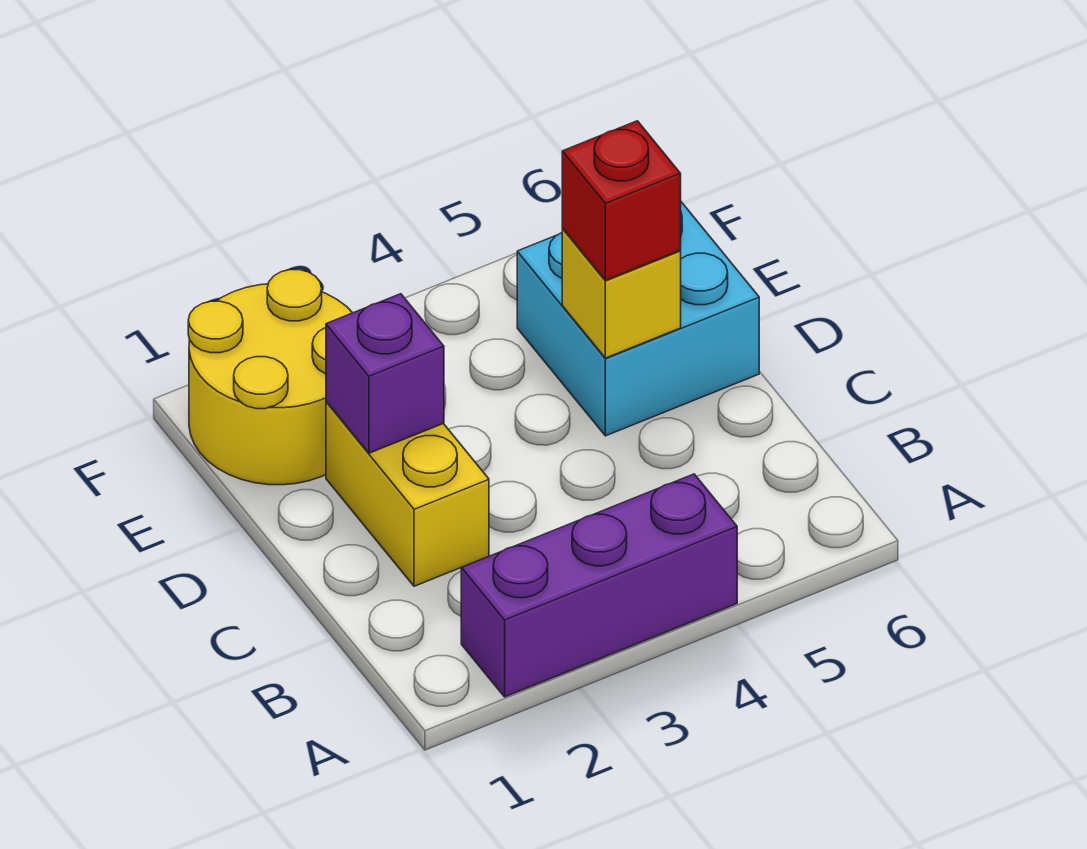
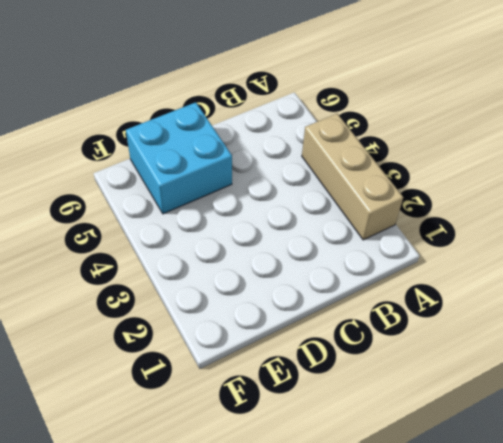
tan 1x3 brick [302,114,403,240] -> purple 1x3 brick [461,474,737,697]
none -> yellow 1x2 brick [326,402,489,586]
none -> yellow 2x2 round brick [188,270,352,485]

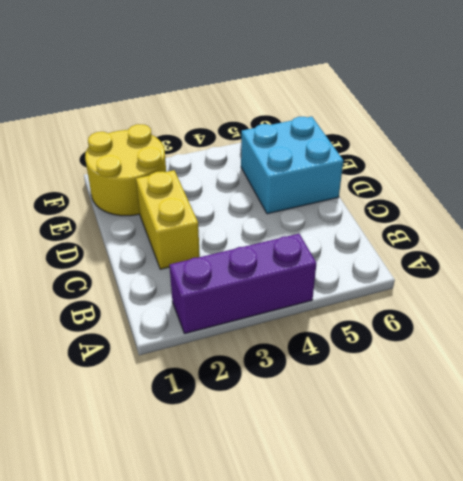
none -> purple 1x1 brick [326,294,444,453]
none -> yellow 1x1 brick [562,229,681,358]

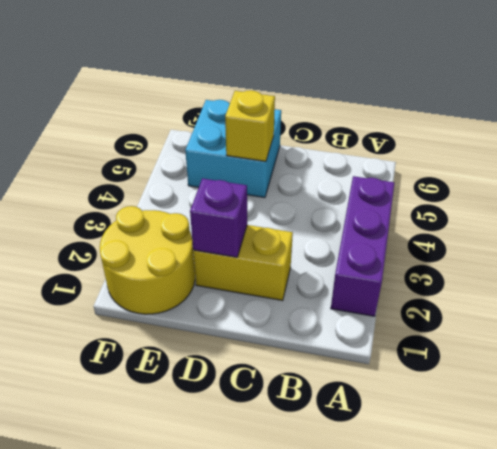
none -> red 1x1 brick [562,121,681,280]

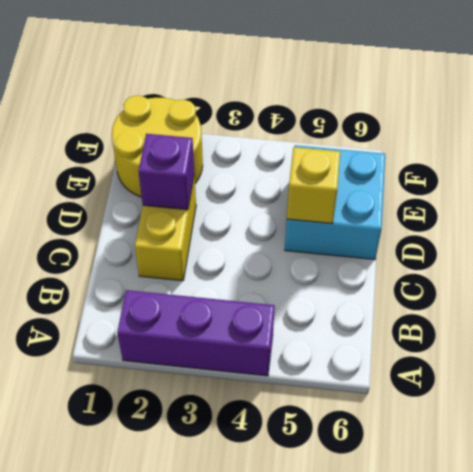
none -> red 1x1 brick [562,121,681,280]

